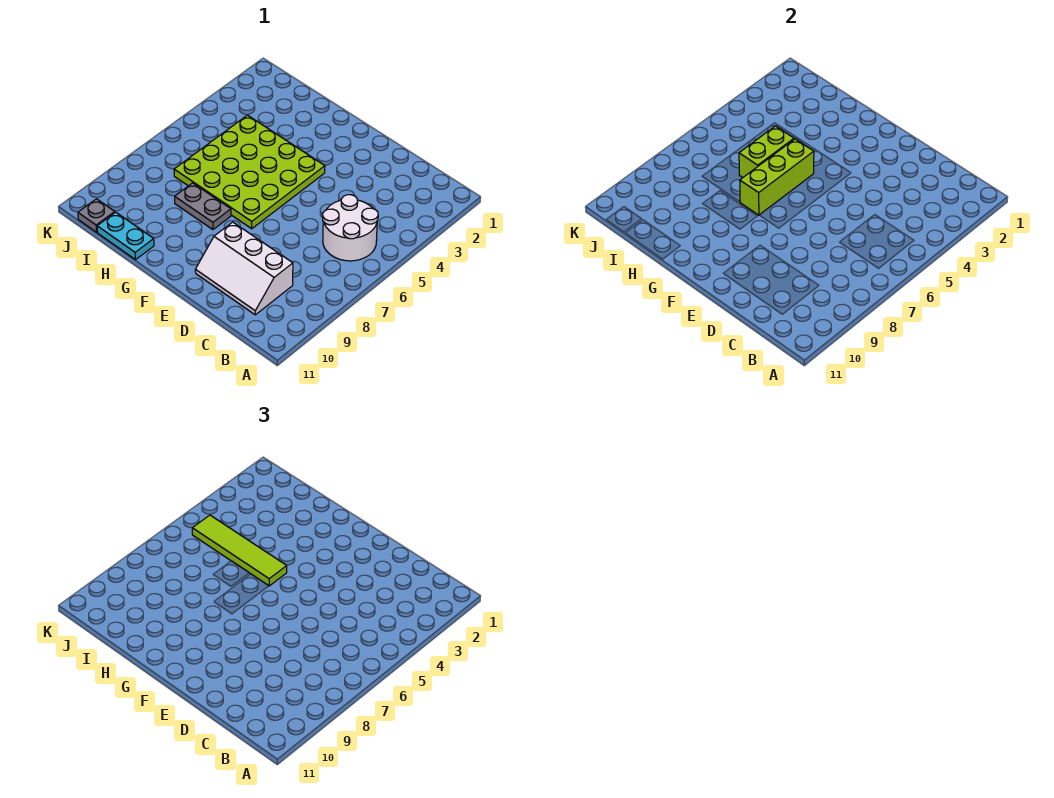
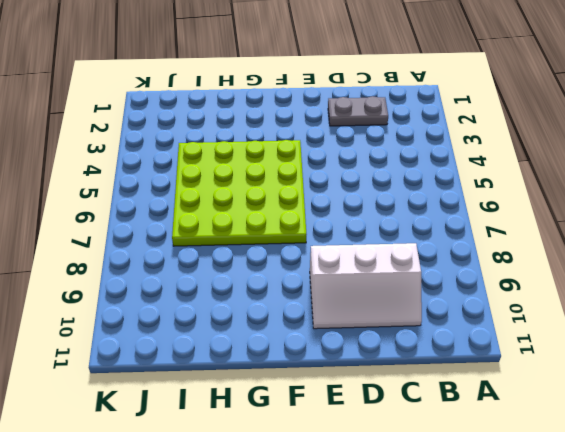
grey 1x2 plate [328,96,388,126] -> grey 1x2 plate moved to [175,183,231,229]
none -> white 2x2 round brick [323,195,378,261]
none -> cyan 1x2 plate [97,212,154,260]

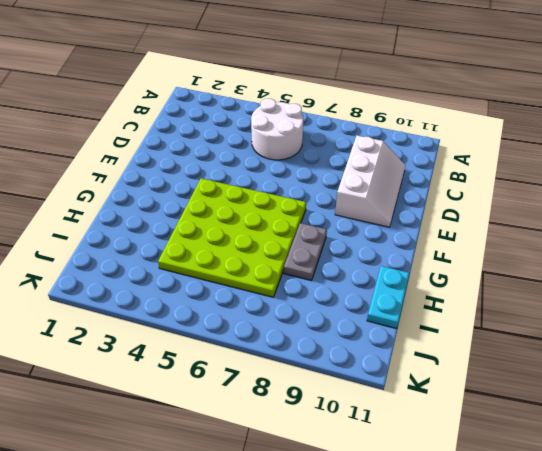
none -> grey 1x1 plate [78,199,115,232]
none -> lime 1x3 brick [740,139,814,215]

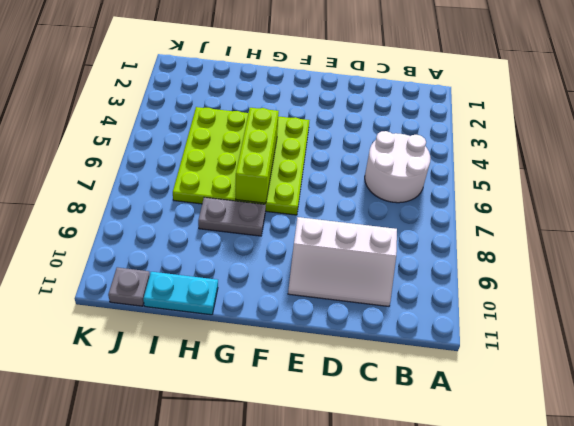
none -> lime 1x2 brick [739,126,794,177]
none -> lime 1x4 tile [192,515,287,586]

